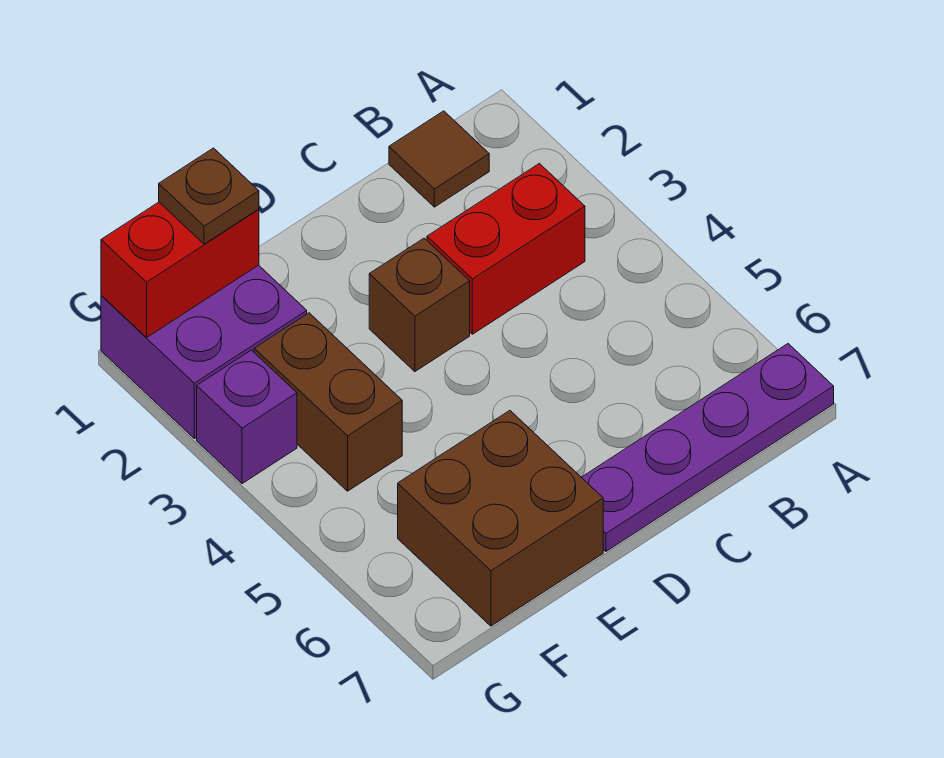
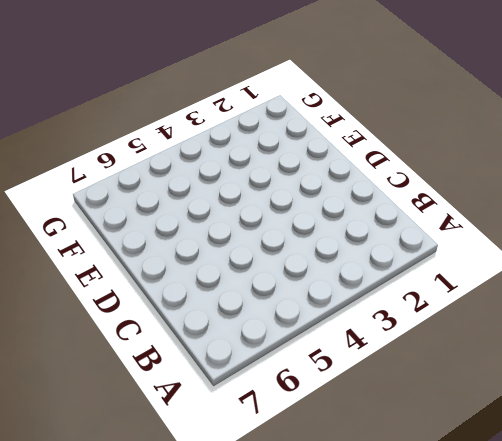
none -> purple 1x4 plate [581,344,834,551]
none -> brown 1x1 tile [389,111,489,207]

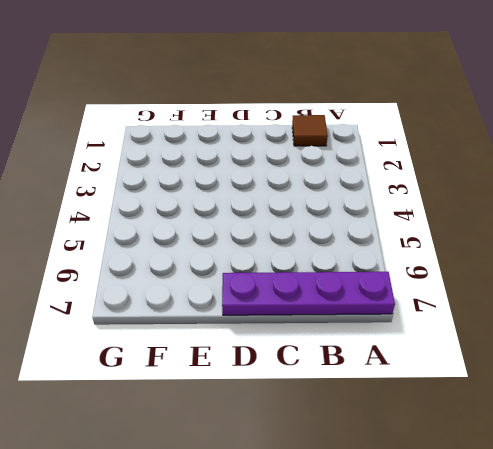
none -> red 1x2 brick [427,163,585,334]
none -> brown 1x1 brick [369,238,470,371]

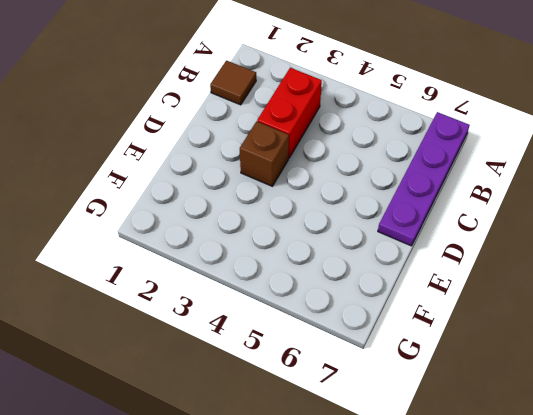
none -> brown 2x2 brick [398,411,603,626]
none -> purple 2x2 brick [101,265,307,439]

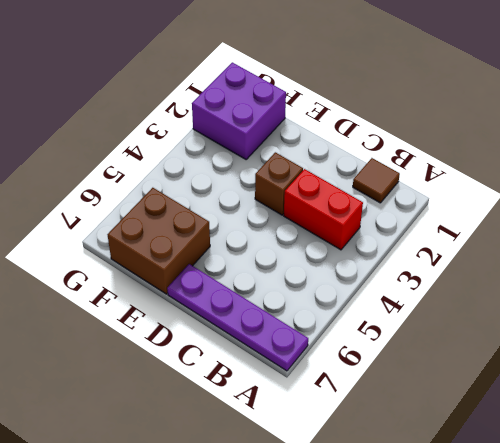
none -> brown 1x2 brick [254,313,402,491]
none -> purple 1x1 brick [197,350,297,484]

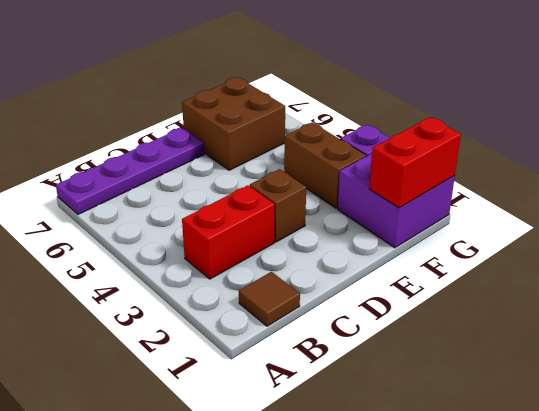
none -> brown 1x1 plate [159,148,259,244]

